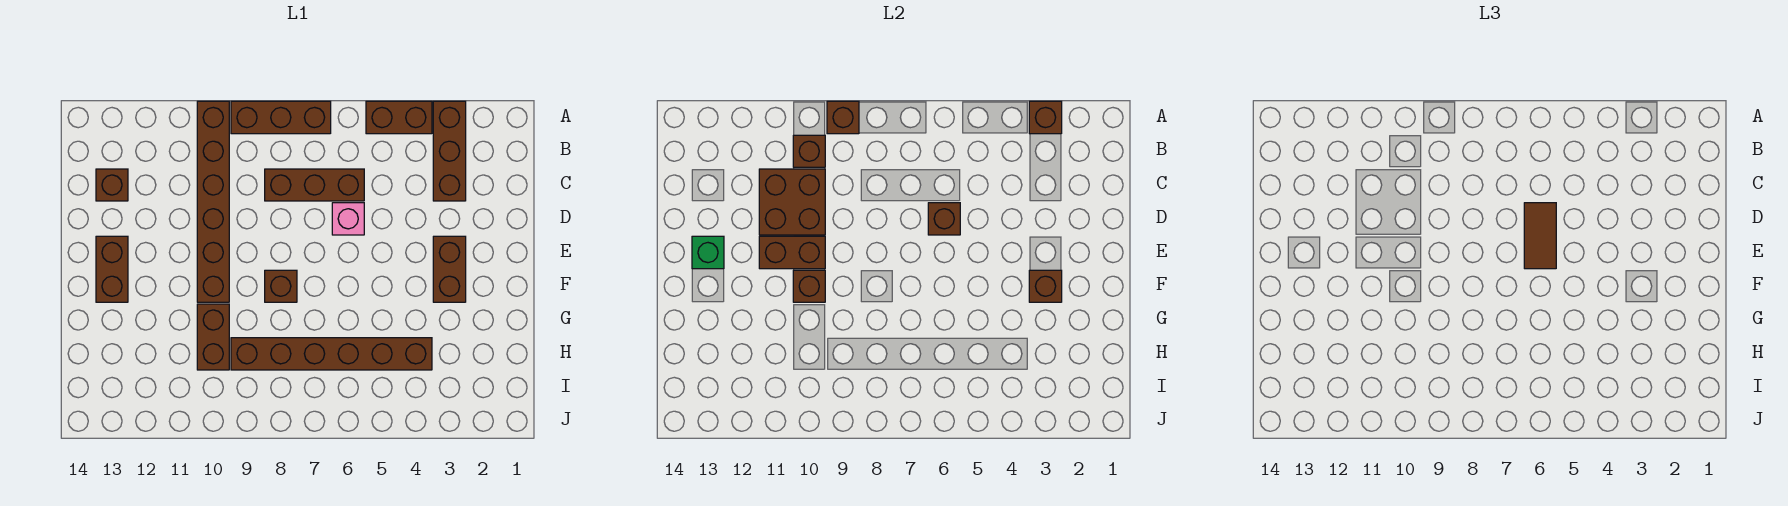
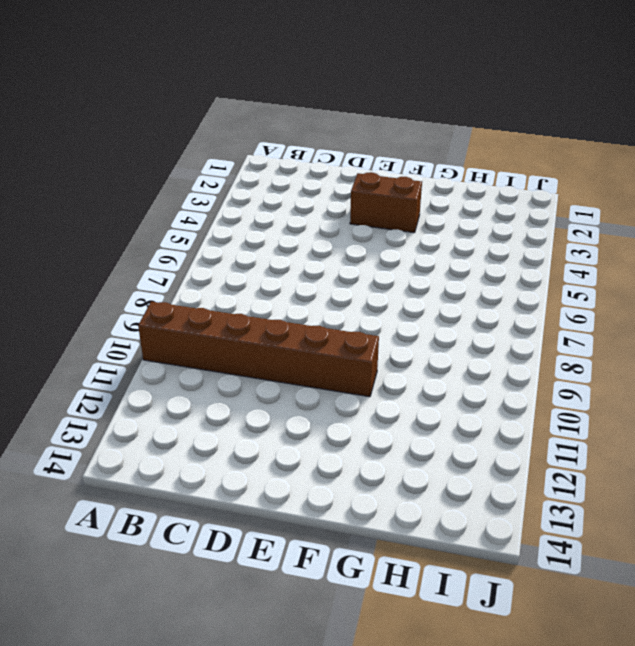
none -> brown 1x3 brick [433,101,466,201]
none -> brown 1x2 brick [366,101,432,134]
none -> brown 1x3 brick [231,101,331,134]

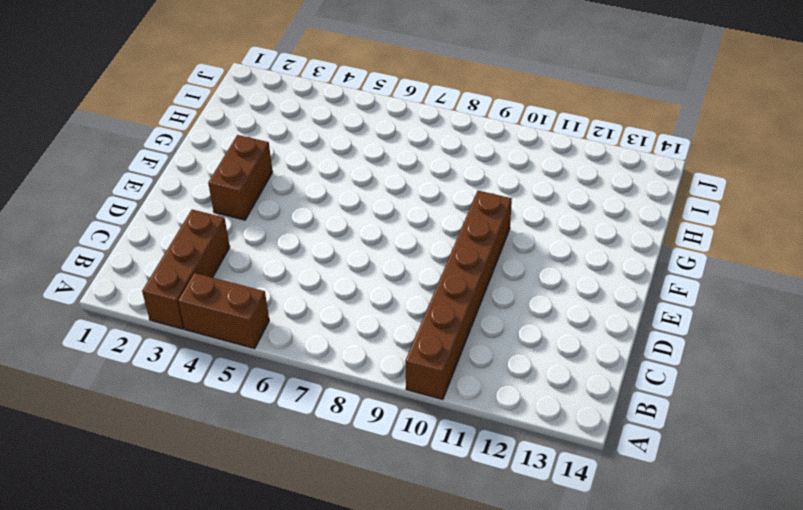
none -> brown 1x3 brick [231,101,331,134]
none -> brown 1x3 brick [265,169,364,201]
none -> brown 1x1 brick [96,169,128,201]

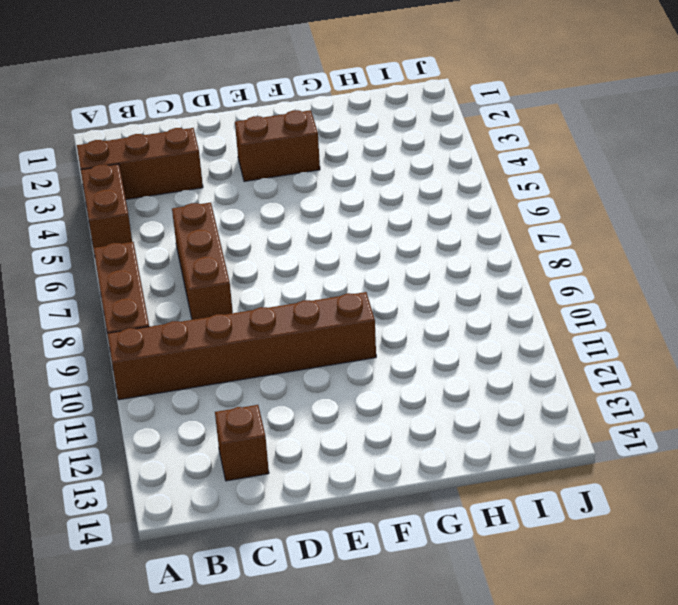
none -> pink 1x1 brick [332,203,364,235]
none -> brown 1x2 brick [96,236,128,302]
none -> brown 1x1 brick [265,270,297,302]

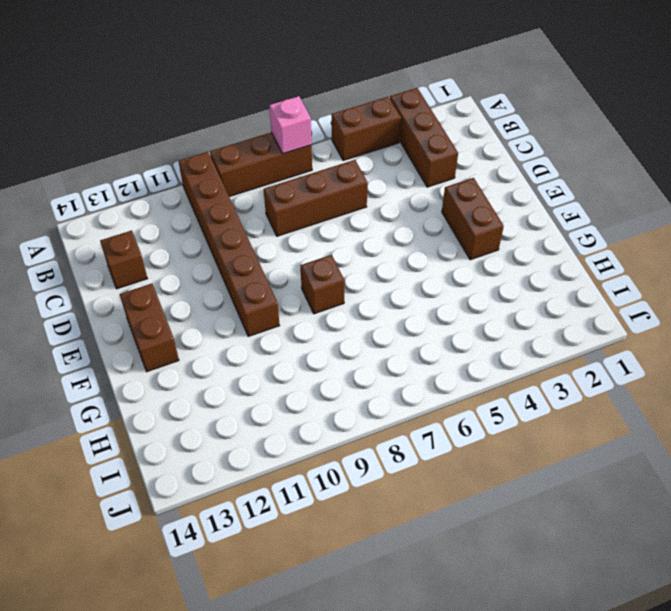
pink 1x1 brick [269,96,312,154] -> pink 1x1 brick moved to [332,203,364,235]
none -> brown 1x2 brick [197,304,229,370]
none -> brown 1x6 brick [231,338,432,370]
none -> brown 1x1 brick [1029,101,1062,134]

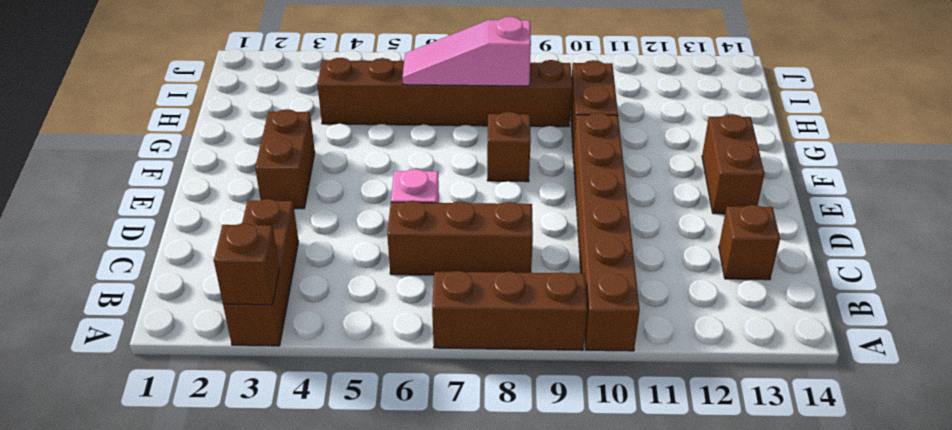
pink 1x3 slope [402,17,531,86] -> none
none -> brown 1x2 brick [366,101,432,134]
none -> brown 1x1 brick [827,101,859,134]
none -> brown 1x1 brick [793,135,825,167]

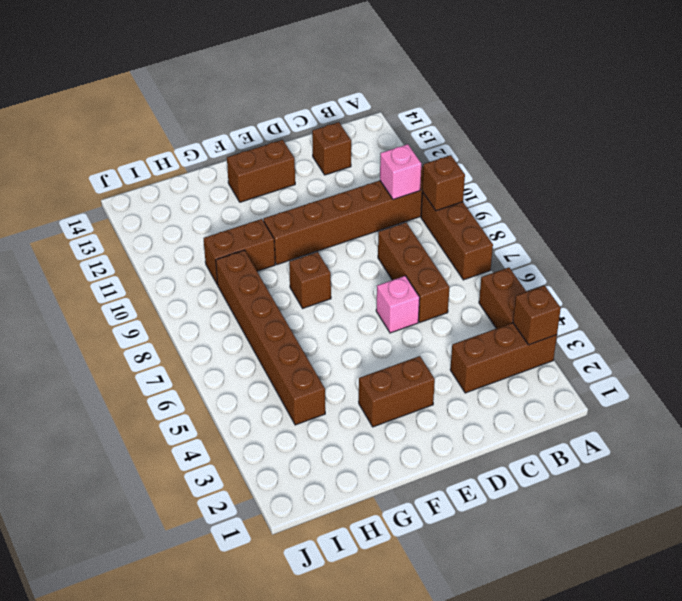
pink 1x1 brick [380,144,421,200] -> brown 1x1 brick [793,135,825,167]
none -> brown 2x2 brick [759,169,825,235]
none -> brown 1x1 brick [928,203,960,235]
none -> brown 1x2 brick [759,236,825,269]

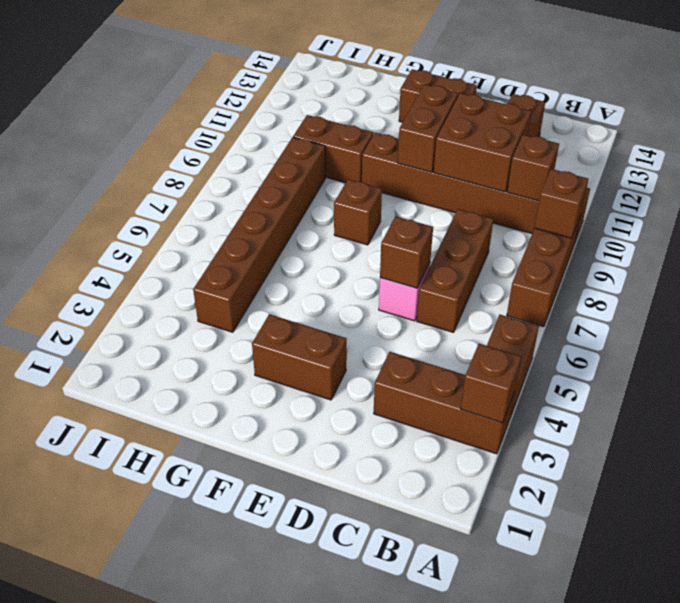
none -> green 1x1 brick [692,236,724,269]
none -> brown 1x1 brick [1029,270,1062,302]
none -> brown 1x1 brick [793,270,825,302]

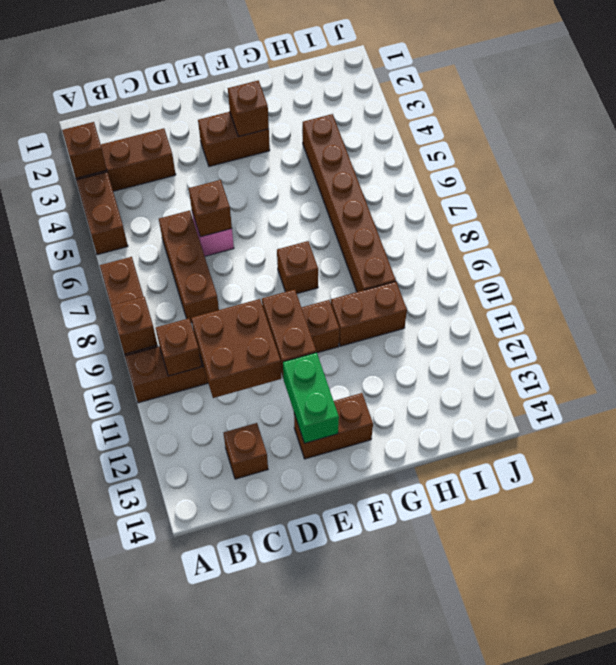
green 1x2 brick [283,352,339,443] -> green 1x1 brick [692,236,724,269]
none -> brown 1x1 brick [793,270,825,302]
none -> brown 1x2 tile [1524,203,1556,269]

